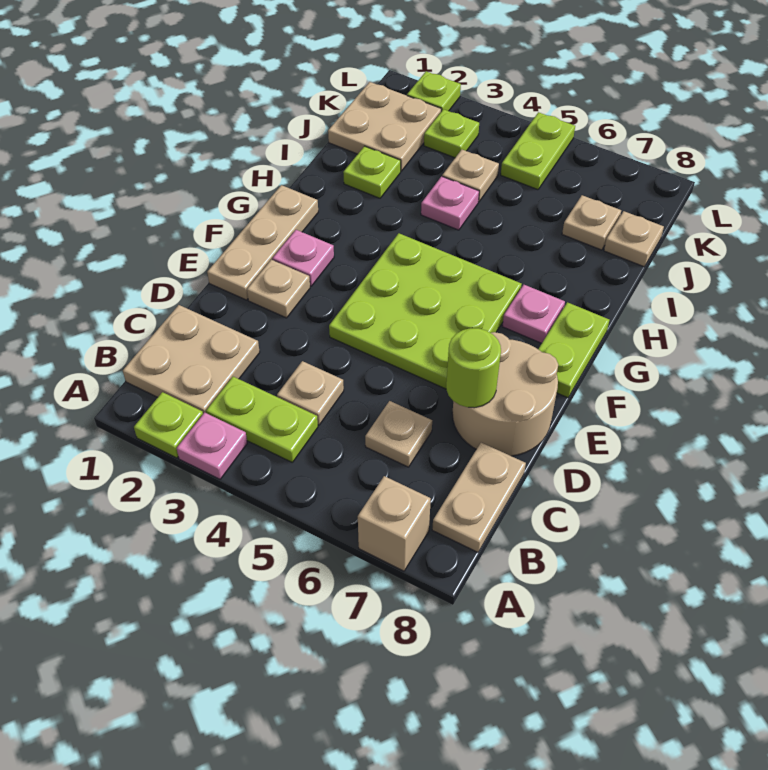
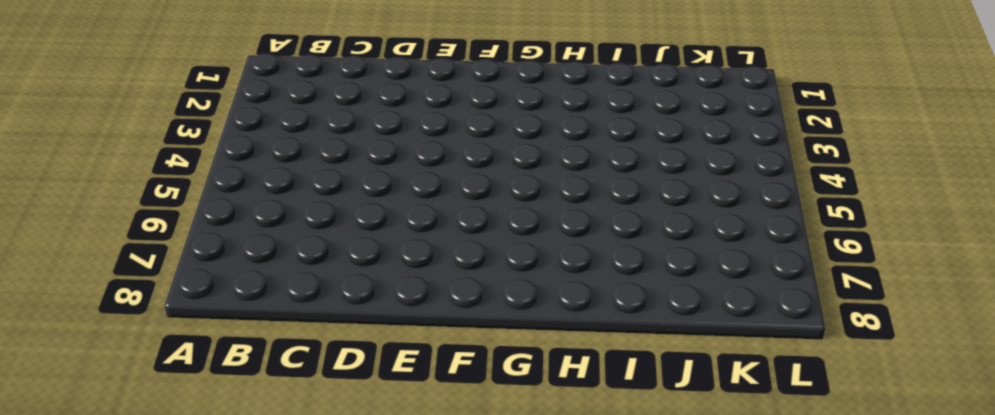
none -> lime 1x1 plate [134,392,203,458]
none -> pink 1x1 plate [177,412,247,479]
none -> tan 1x1 brick [358,476,431,571]

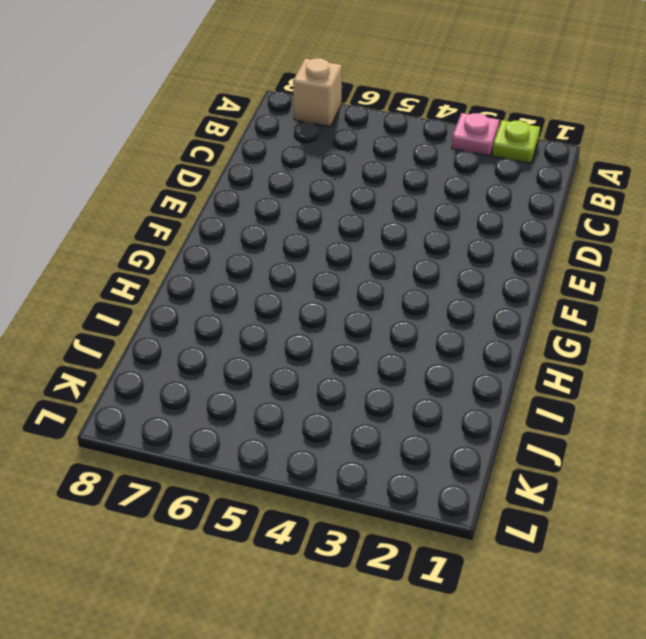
none -> tan 2x2 plate [123,305,260,414]
none -> lime 1x2 plate [206,377,318,462]
none -> tan 1x2 plate [432,443,526,552]

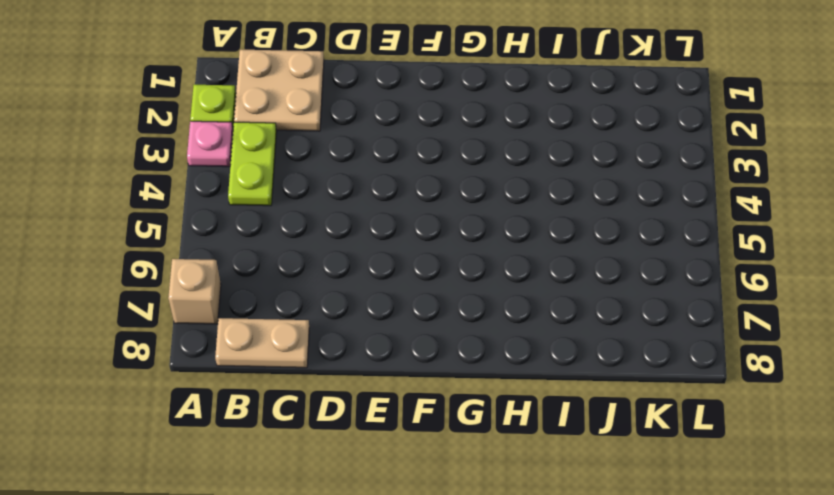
none -> tan 1x1 plate [277,361,344,425]
none -> tan 1x1 plate [365,401,432,467]
none -> tan 2x2 round brick [452,332,558,456]

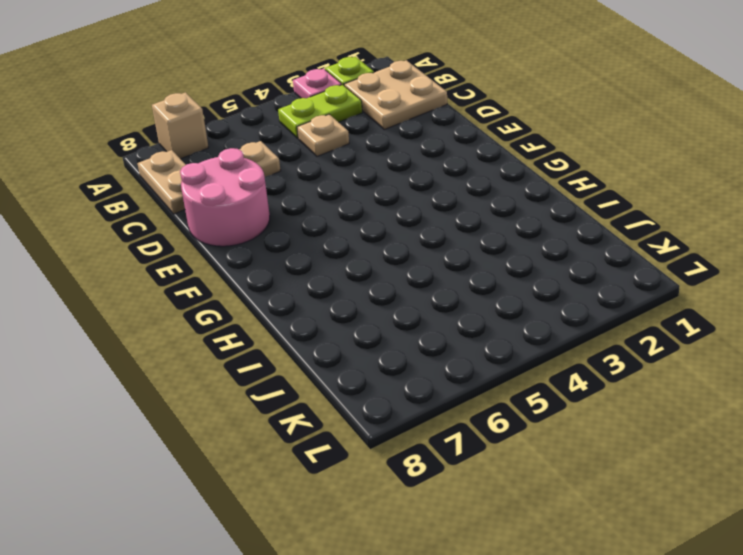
pink 2x2 round brick [180,148,270,246] -> tan 2x2 round brick [452,332,558,456]
none -> tan 1x3 plate [207,185,318,300]
none -> tan 1x1 plate [247,260,310,318]
none -> lime 3x3 plate [329,233,522,389]

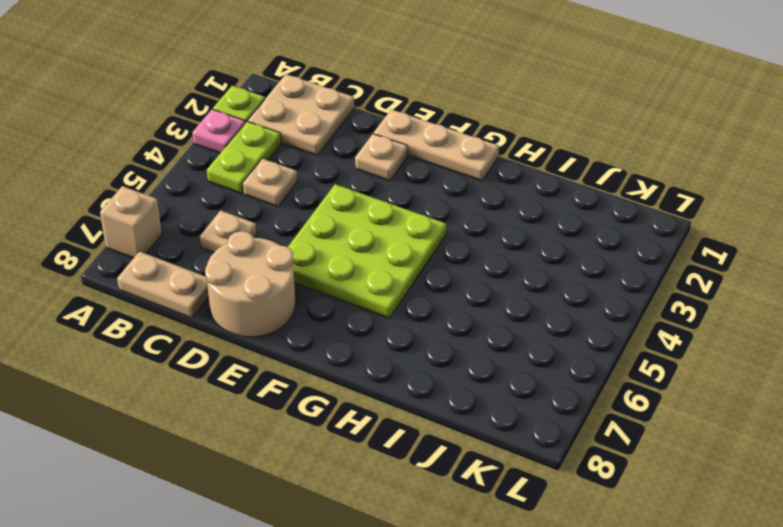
none -> pink 1x1 plate [272,230,334,286]
none -> lime 1x2 plate [538,302,609,398]
none -> pink 1x1 plate [502,285,565,343]

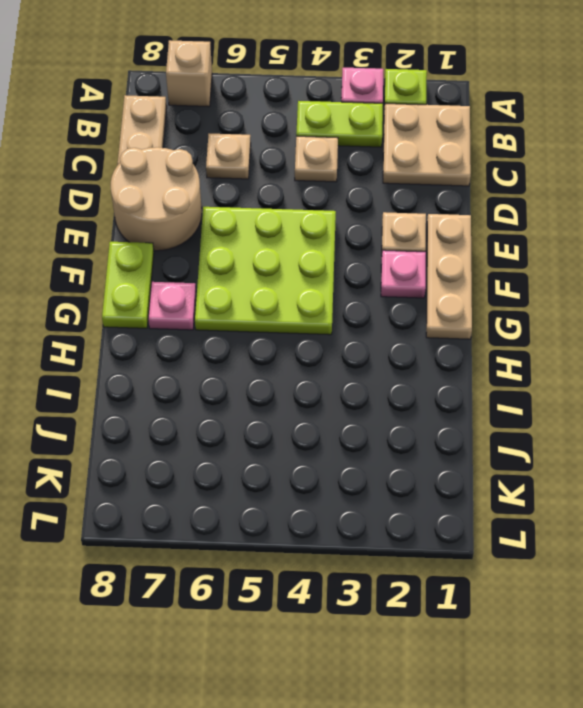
none -> lime 1x1 plate [343,146,401,198]
none -> pink 1x1 plate [421,176,479,230]
none -> tan 2x2 plate [328,82,441,171]

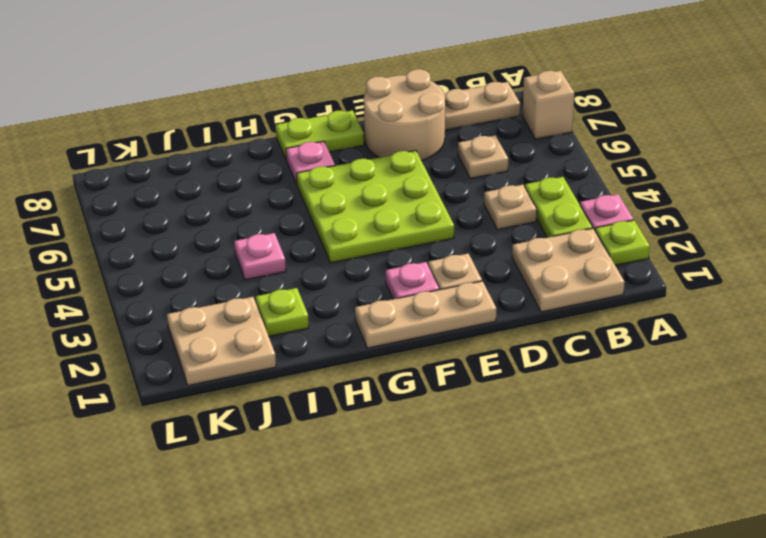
none -> tan 1x1 plate [442,150,499,202]
none -> tan 1x1 plate [562,195,621,250]
none -> tan 1x1 plate [604,211,664,267]

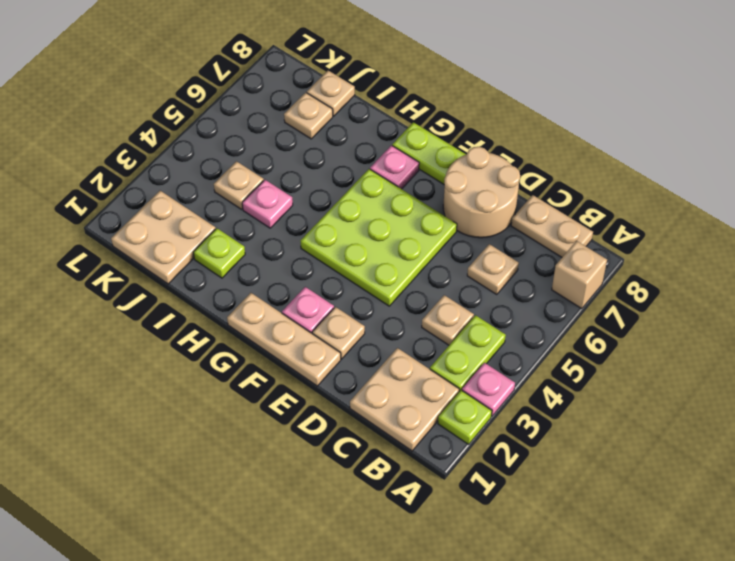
none -> lime 1x1 plate [424,109,479,158]
none -> lime 1x2 plate [501,112,575,190]
none -> lime 1x1 plate [407,71,461,111]

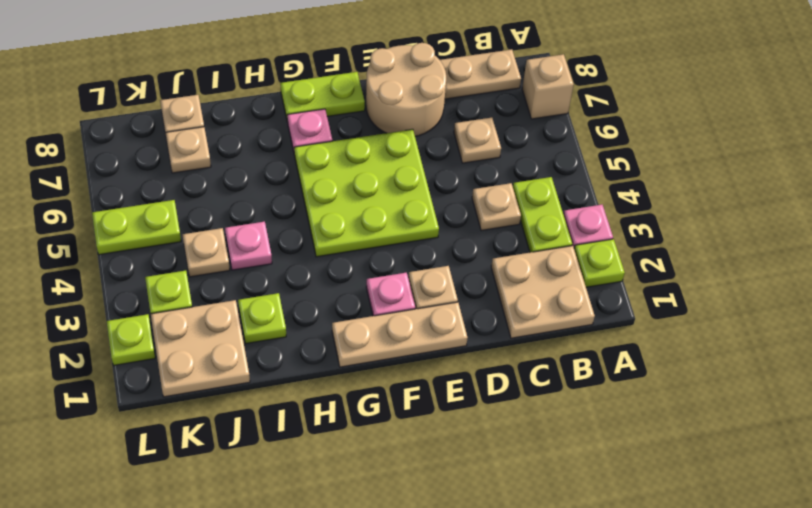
none -> lime 1x1 round brick [446,328,501,408]

